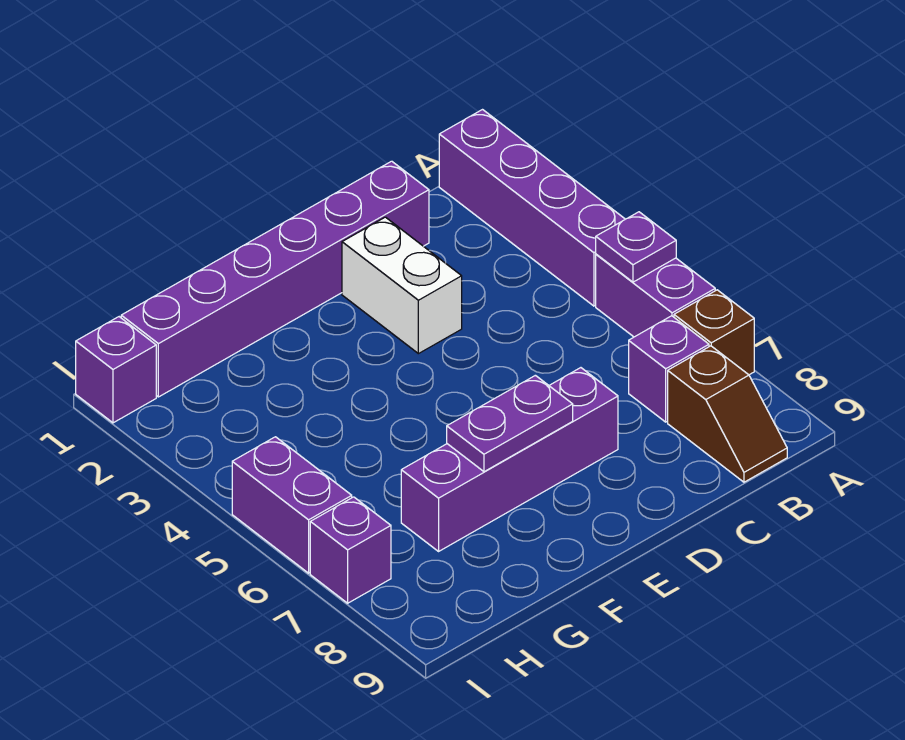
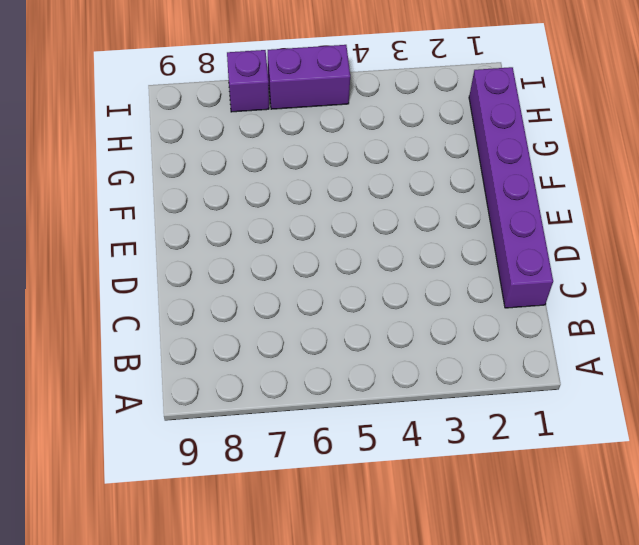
none -> purple 1x4 brick [439,110,625,306]
none -> purple 1x2 brick [596,254,715,337]
none -> brown 1x1 brick [674,290,754,375]

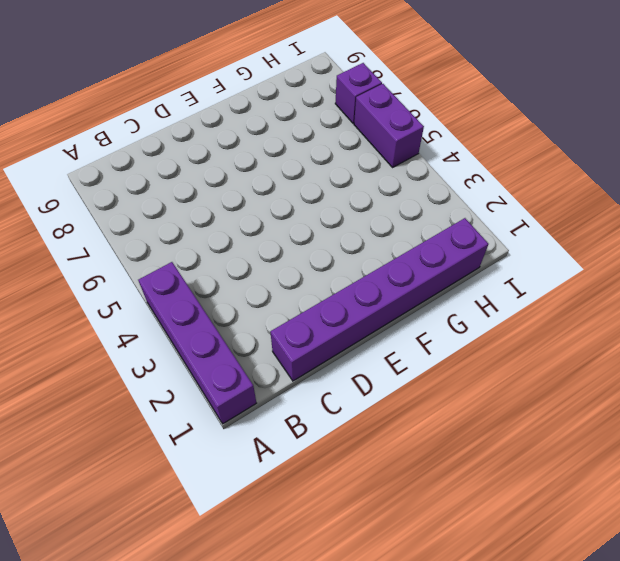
none -> purple 1x2 brick [596,254,715,337]
none -> brown 1x1 brick [674,290,754,375]
none -> purple 1x1 brick [629,316,709,422]

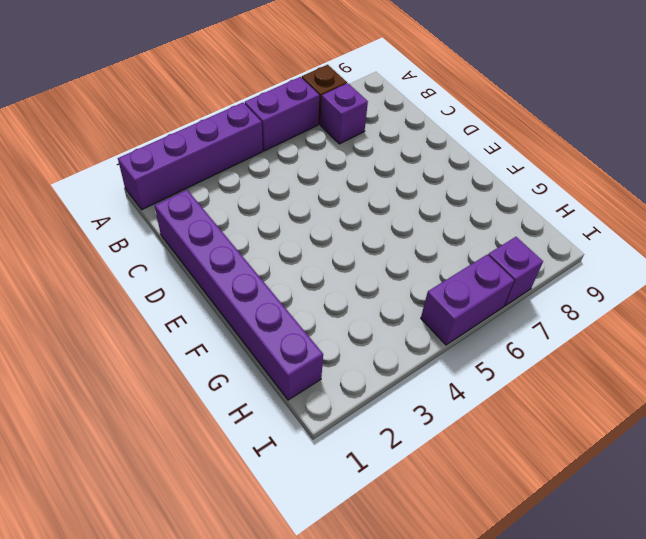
none -> brown 1x2 slope [668,346,787,482]
none -> white 1x2 brick [342,217,462,354]
none -> purple 1x4 brick [401,368,618,551]

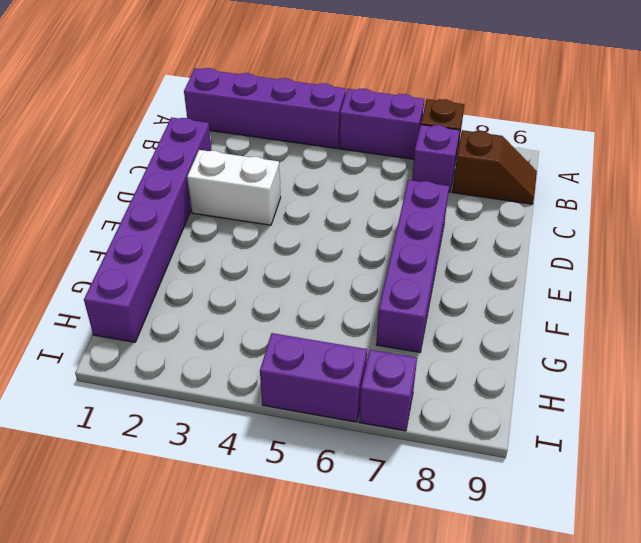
none -> purple 1x1 brick [76,317,156,423]
none -> purple 1x1 plate [596,212,676,282]
none -> purple 1x2 plate [447,375,573,472]

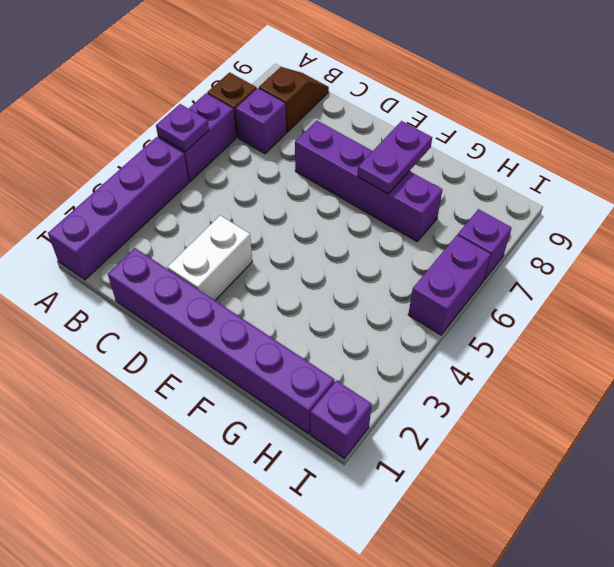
purple 1x2 plate [357,121,432,194] -> purple 1x2 plate turned to [447,375,573,472]

